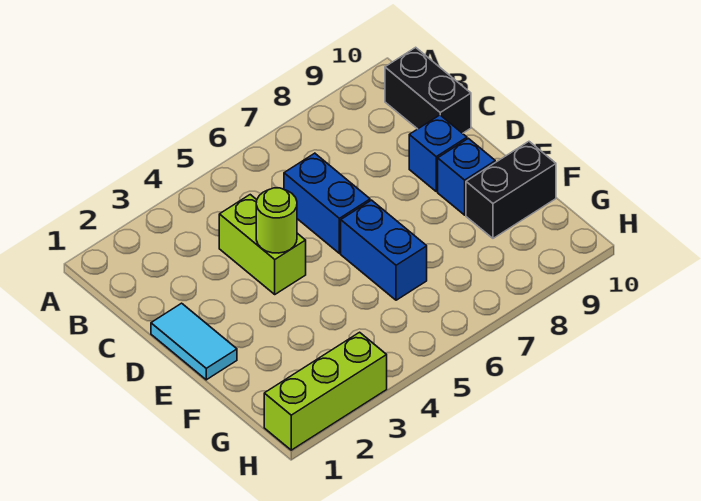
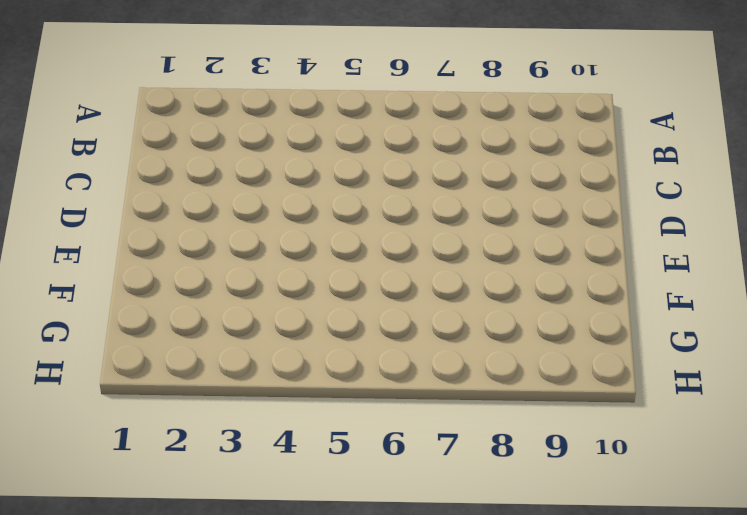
none -> black 1x2 brick [385,47,471,133]
none -> lime 1x2 brick [219,195,306,294]

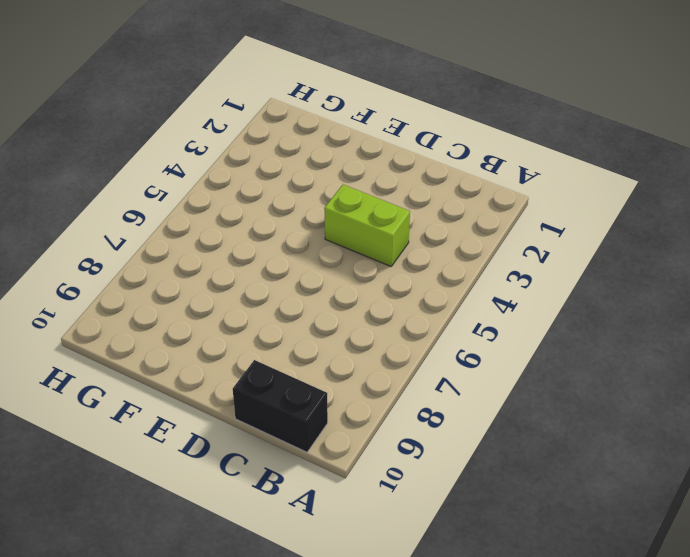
none -> blue 1x2 brick [284,153,370,253]
none -> cyan 1x2 tile [151,303,237,380]

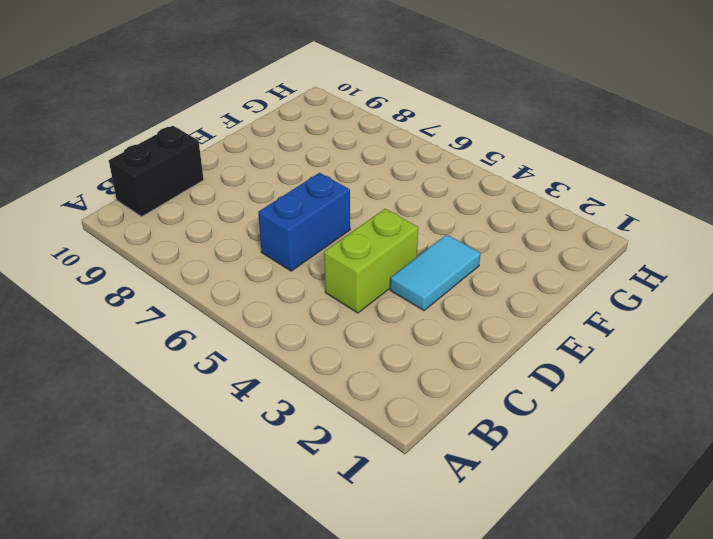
cyan 1x2 tile [390,235,480,311] -> cyan 1x2 tile moved to [151,303,237,380]
none -> blue 1x1 brick [409,115,467,192]
none -> blue 1x2 brick [341,200,427,300]

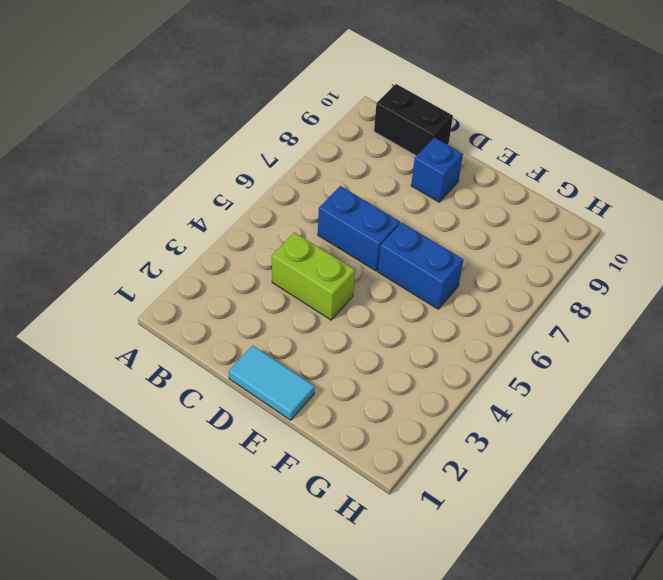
none -> blue 1x1 brick [438,138,495,215]
none -> black 1x2 brick [466,142,556,238]

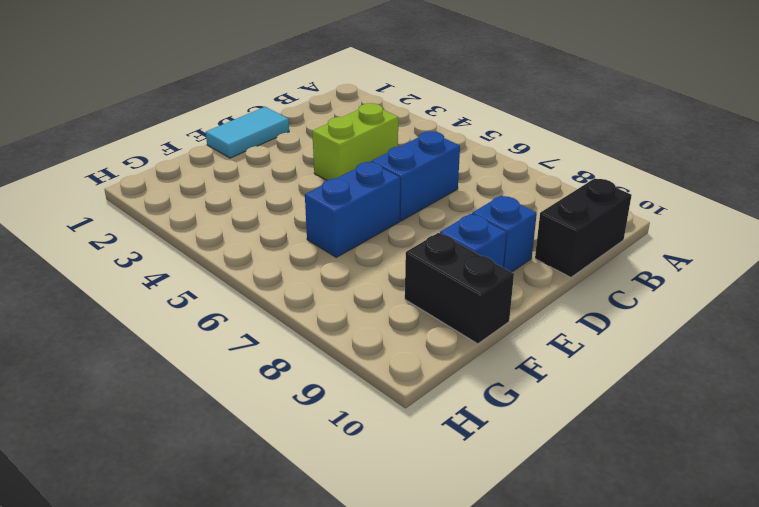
none -> lime 1x3 brick [264,332,387,450]
none -> lime 1x1 round brick [256,188,297,253]

